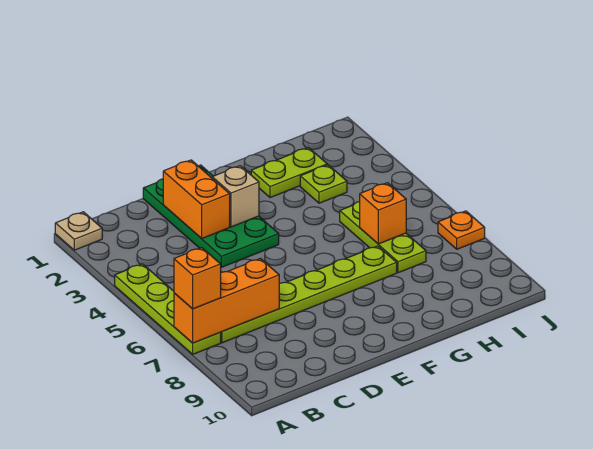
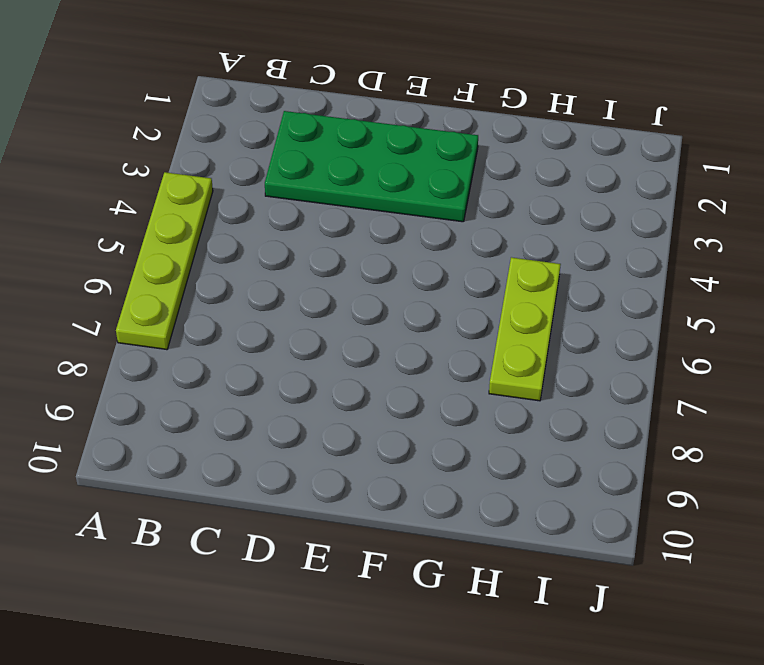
green 2x4 plate [265,111,478,222] -> green 2x4 plate turned to [143,165,279,267]
none -> tan 1x1 plate [55,212,102,250]
none -> lime 1x6 plate [220,246,397,343]
none -> lime 1x2 plate [251,148,327,198]

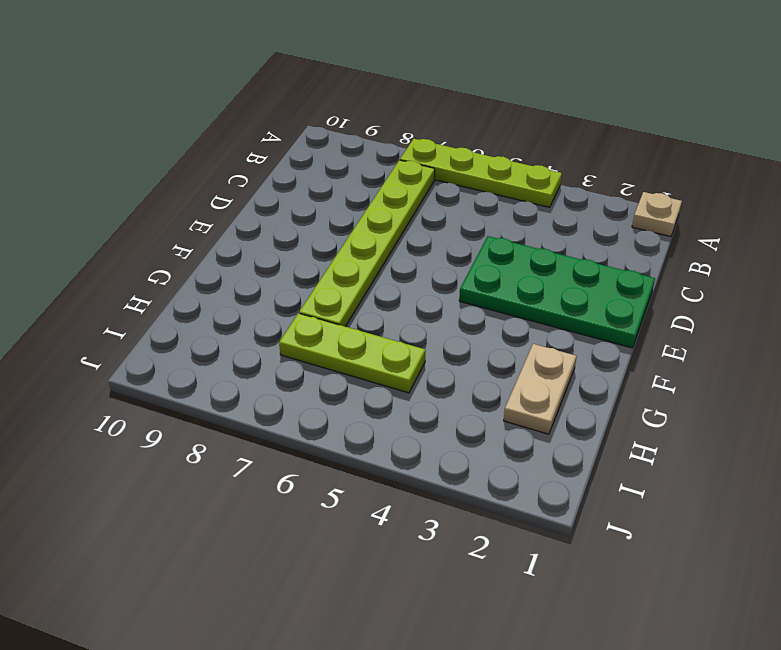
tan 1x2 plate [504,344,577,434] -> lime 1x2 plate [251,148,327,198]
none -> lime 1x1 plate [300,165,347,203]
none -> orange 1x1 plate [438,211,485,249]
none -> orange 1x3 brick [174,258,279,343]

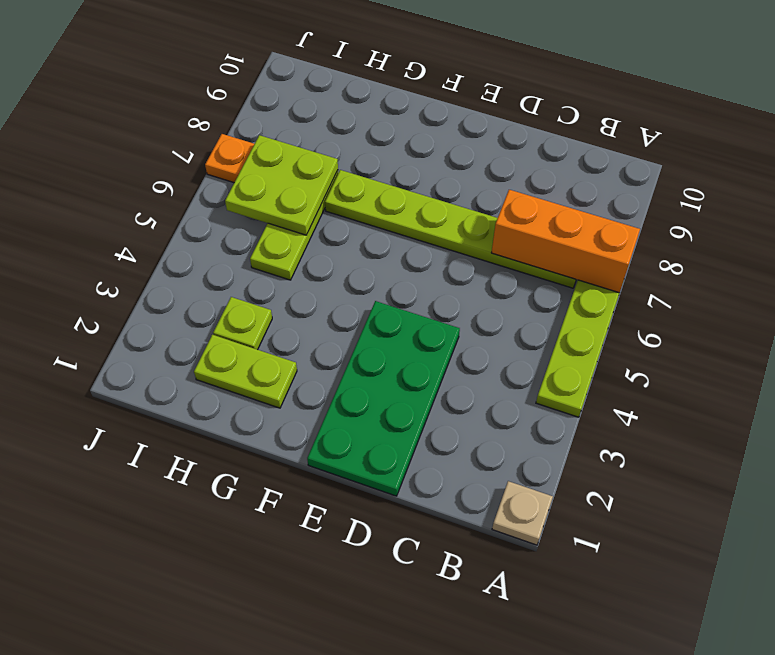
lime 2x2 plate [225,135,338,235] -> orange 1x1 brick [360,183,406,244]
none -> orange 1x2 brick [163,160,230,239]
none -> tan 1x1 brick [212,166,259,227]
none -> orange 1x1 brick [174,248,221,309]

